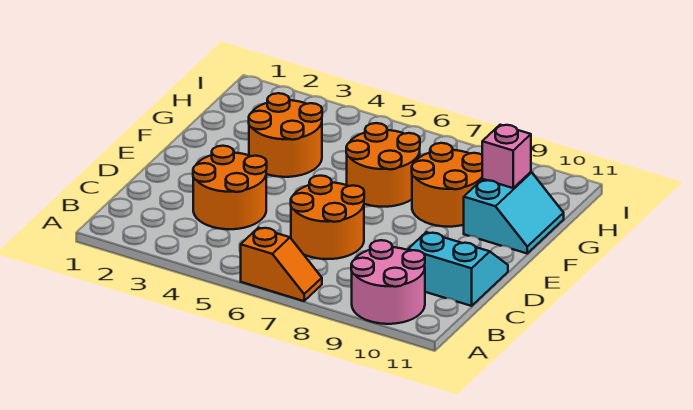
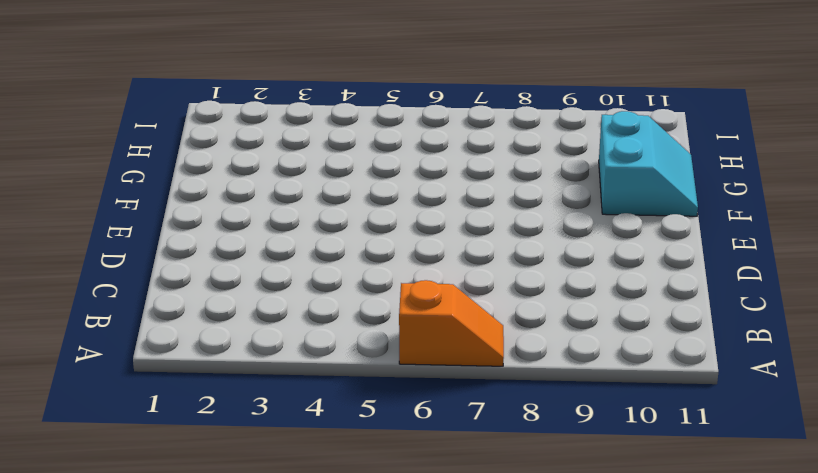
none -> pink 2x2 round brick [351,240,425,324]
none -> orange 2x2 round brick [193,146,267,229]

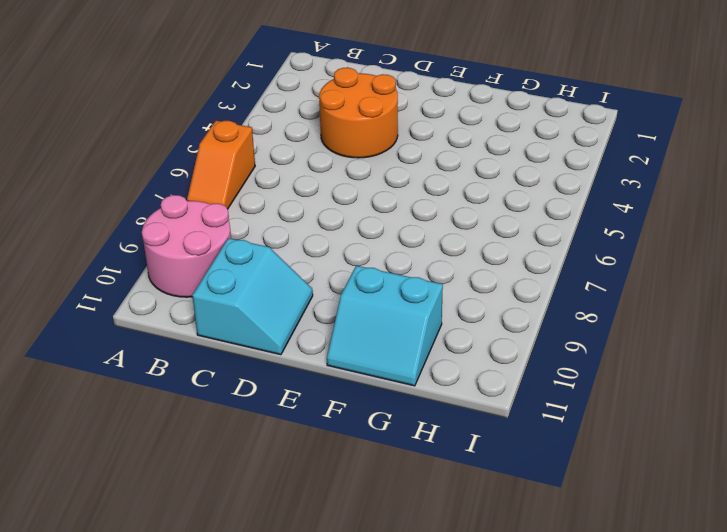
none -> orange 2x2 round brick [291,176,364,259]
none -> orange 2x2 round brick [249,93,322,177]

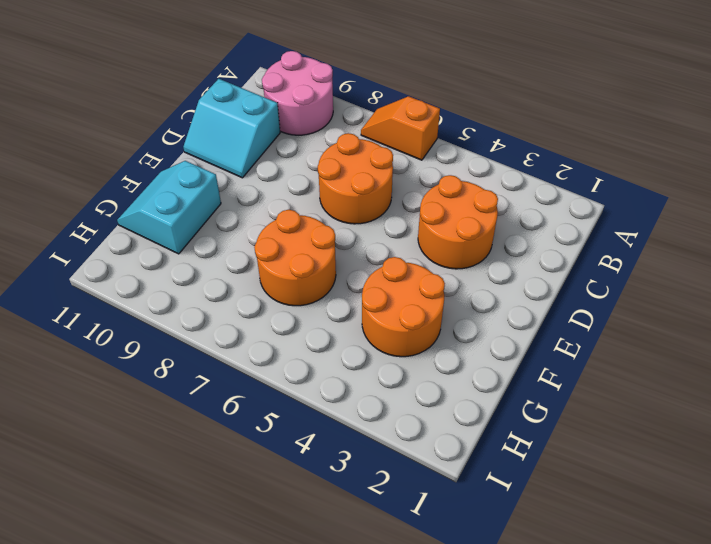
none -> orange 2x2 round brick [412,143,482,227]
none -> pink 1x1 brick [482,125,531,188]

